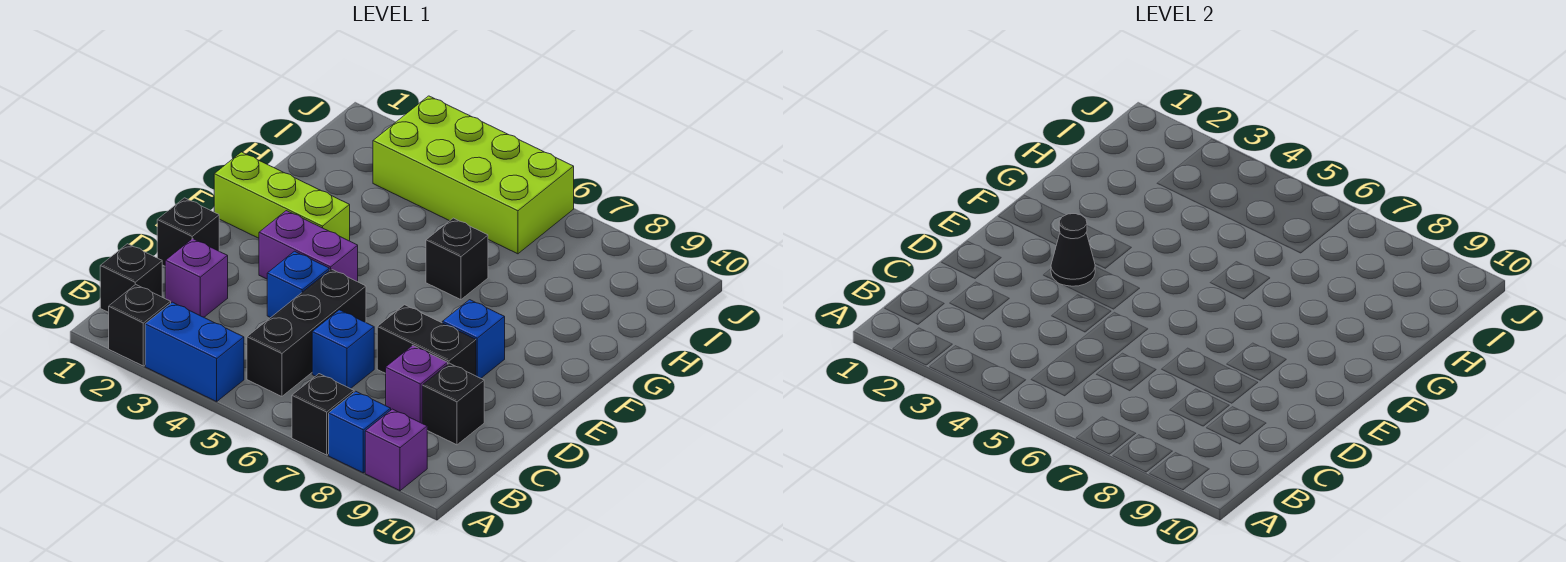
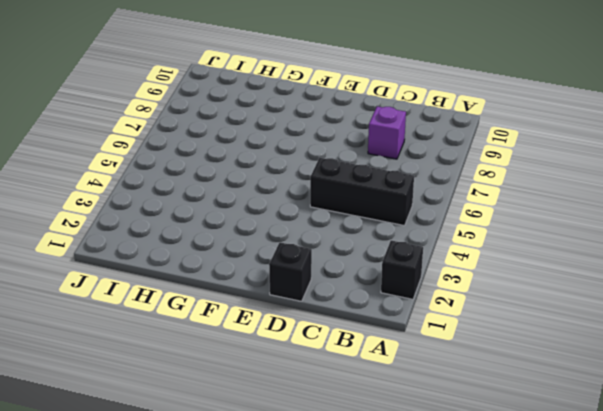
none -> blue 1x2 brick [145,302,244,402]
none -> black 1x1 brick [292,374,354,455]
none -> blue 1x1 brick [329,391,391,473]

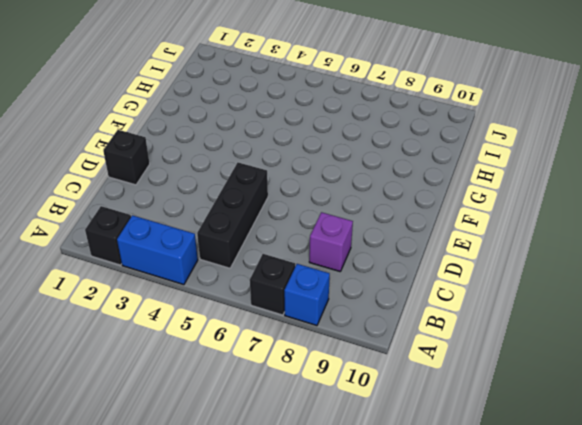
none -> purple 1x1 brick [365,409,427,491]
none -> black 1x1 brick [100,244,162,312]
none -> purple 1x1 brick [165,239,228,317]

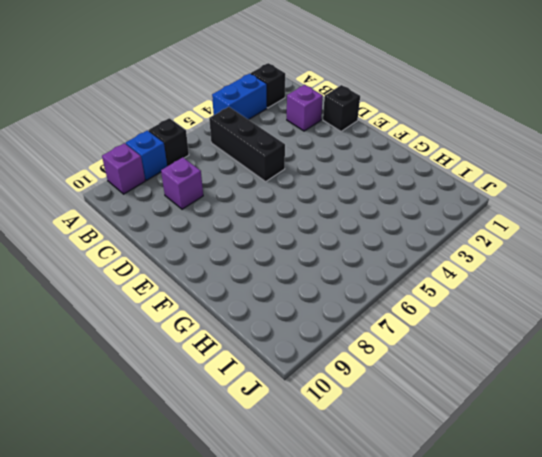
none -> black 1x1 brick [100,244,162,312]
none -> blue 1x1 brick [312,310,374,389]
none -> black 1x1 brick [422,363,484,445]

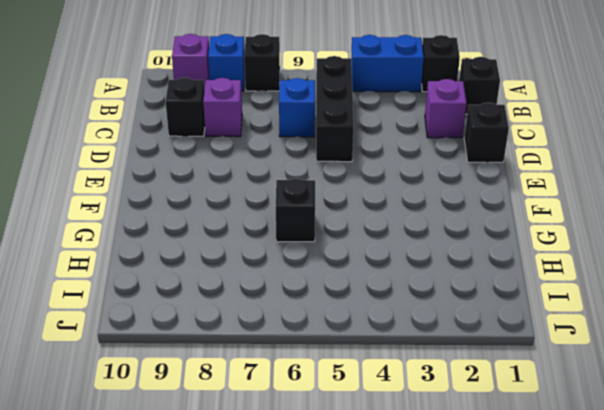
none -> blue 1x1 brick [267,251,329,318]
none -> black 1x2 brick [377,305,476,376]
none -> purple 1x2 brick [259,211,358,282]

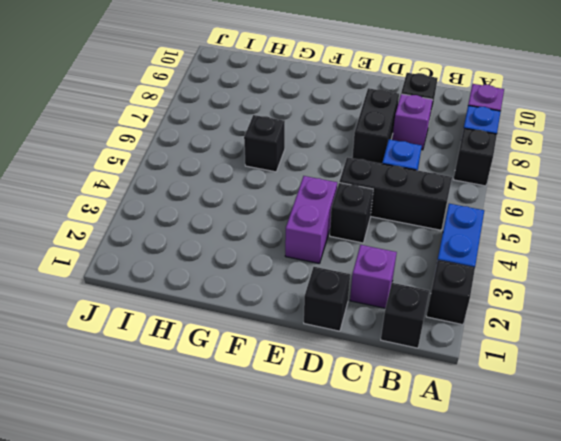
black 1x1 brick [330,183,373,243] -> blue 1x1 brick [267,251,329,318]
none -> blue 1x1 brick [442,300,505,378]
none -> lime 1x3 brick [214,152,350,241]
none -> lime 2x4 brick [373,96,574,254]

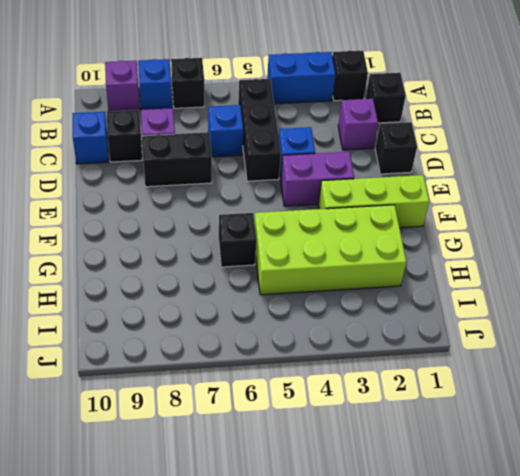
blue 1x1 brick [73,112,109,164] -> blue 1x1 brick moved to [442,300,505,378]
lime 2x4 brick [254,205,406,295] -> lime 2x4 brick moved to [373,96,574,254]
none -> black 1x1 cone [1051,214,1095,286]

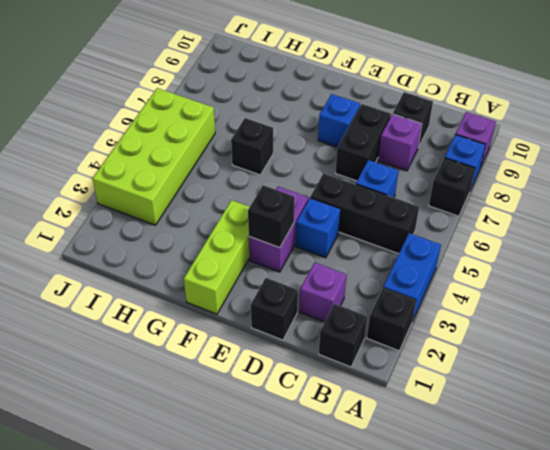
black 1x1 brick [248,185,295,248] -> black 1x1 cone [1051,214,1095,286]

